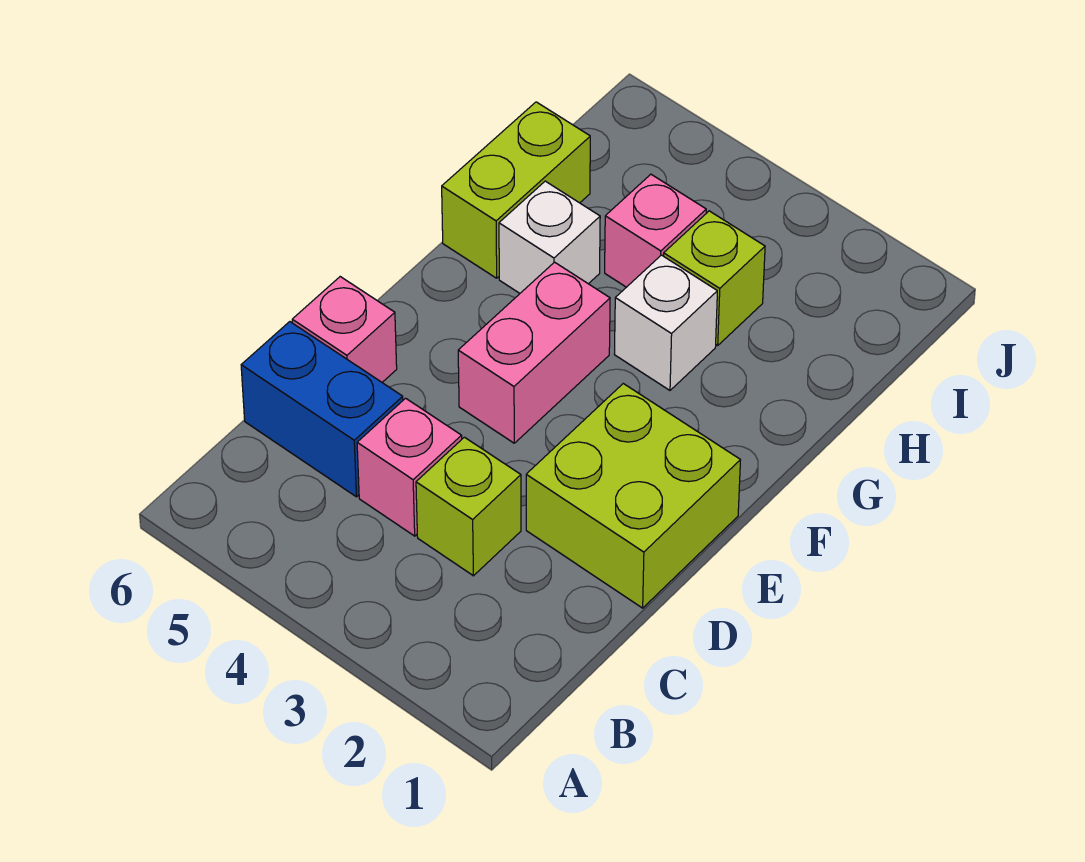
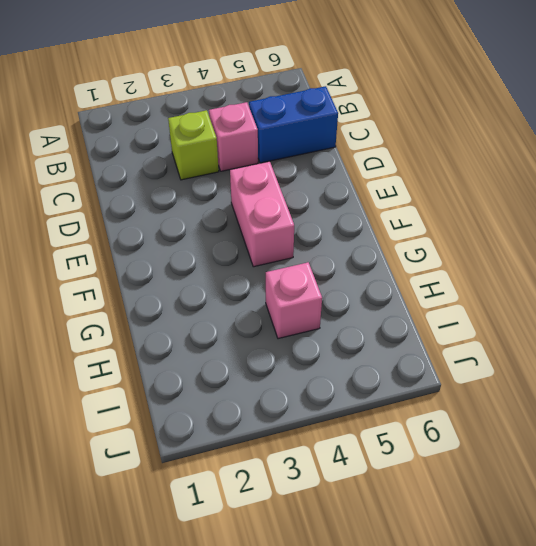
none -> lime 2x2 brick [526,384,740,608]
none -> pink 1x1 brick [292,277,397,382]

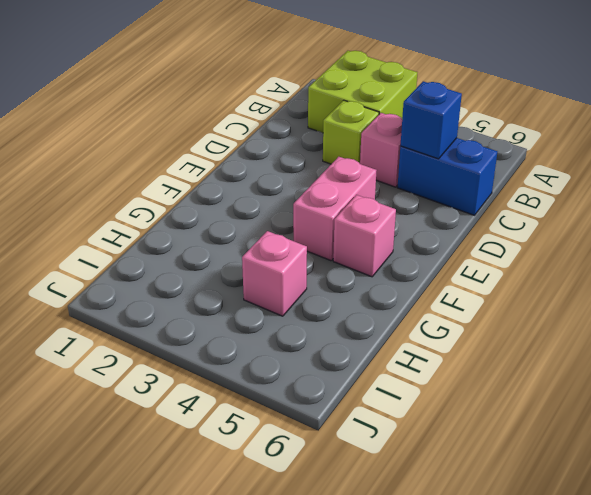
lime 2x2 brick [308,51,417,133] -> lime 2x2 brick moved to [526,384,740,608]
blue 1x1 brick [400,81,462,159] -> none
pink 1x1 brick [333,195,396,277] -> pink 1x1 brick moved to [292,277,397,382]
none -> white 1x1 brick [614,255,717,390]
none -> white 1x1 brick [499,181,600,293]

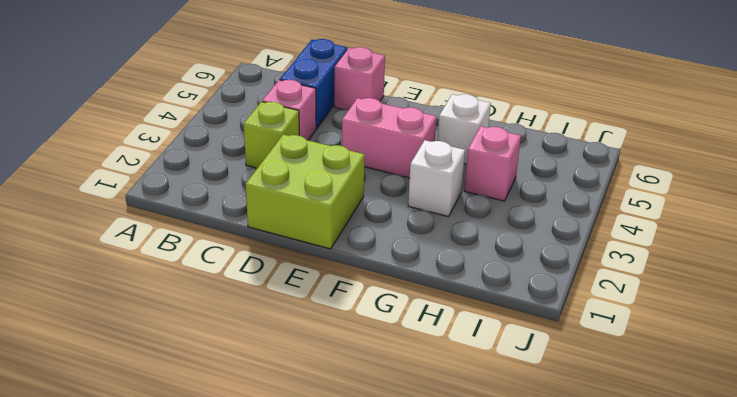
none -> lime 1x2 brick [442,102,590,278]
none -> lime 1x1 brick [664,211,765,345]

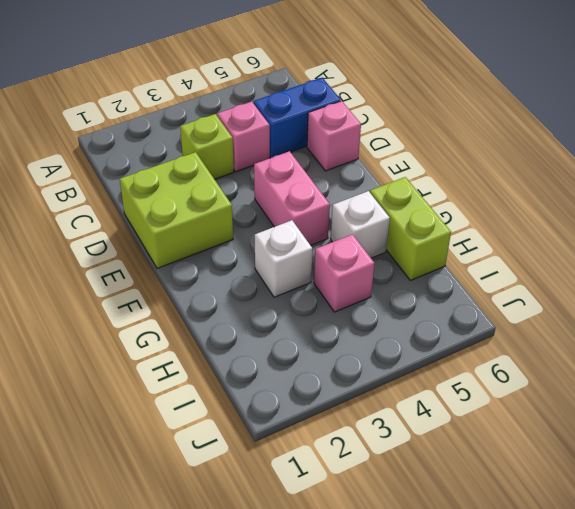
none -> lime 1x1 brick [664,211,765,345]

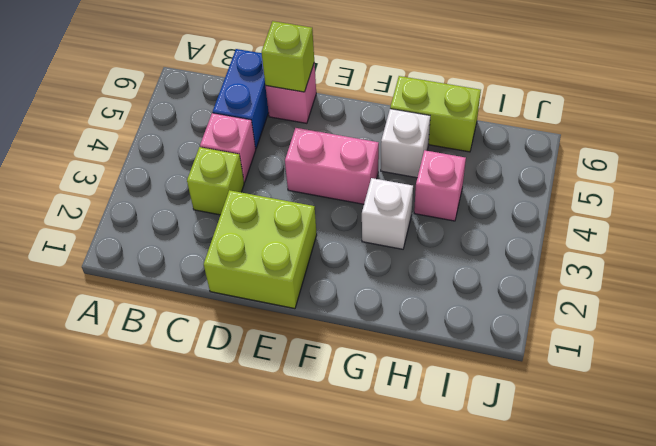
lime 1x1 brick [261,21,314,92] -> lime 1x1 brick moved to [664,211,765,345]

